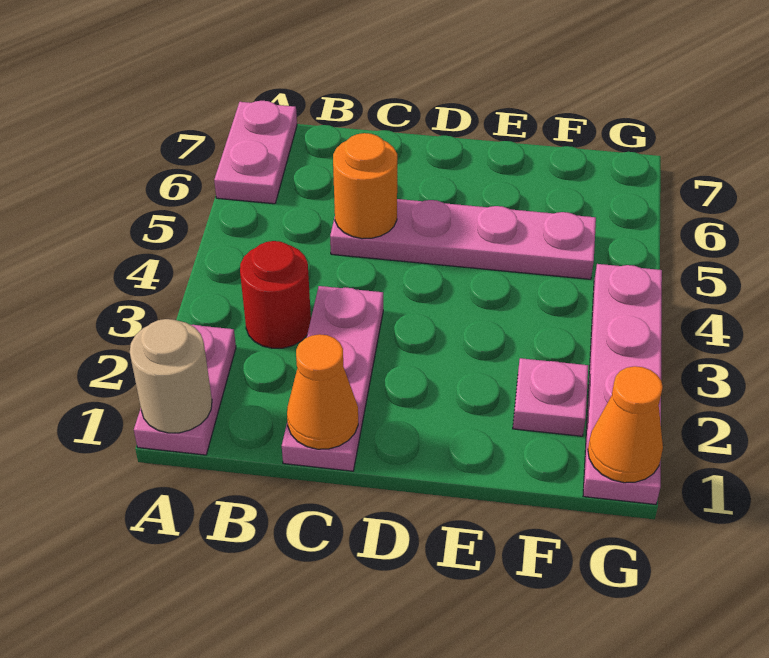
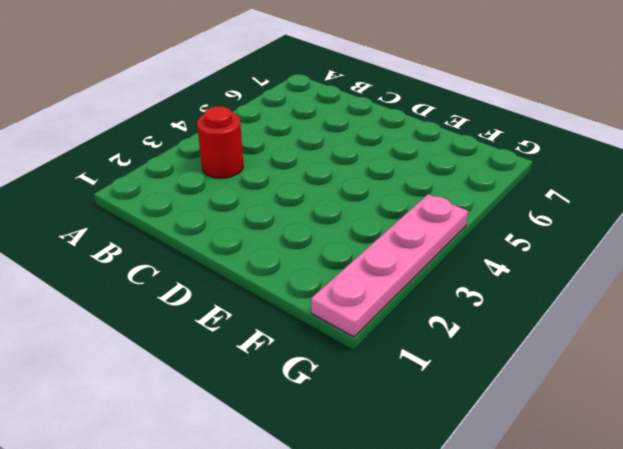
none -> pink 1x2 plate [134,325,236,455]
none -> pink 1x2 plate [214,101,297,204]

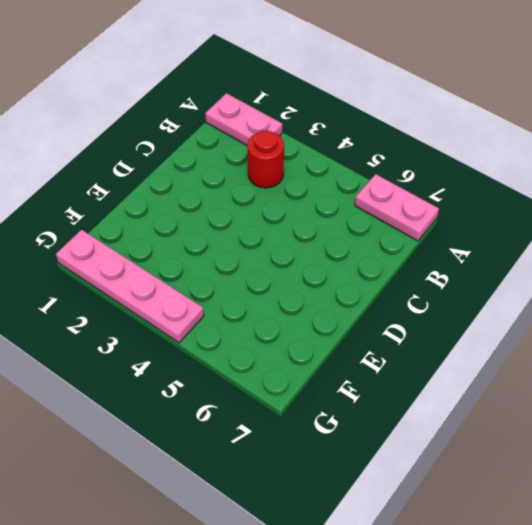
none -> pink 1x3 plate [282,286,383,471]
none -> pink 1x4 plate [330,199,596,279]

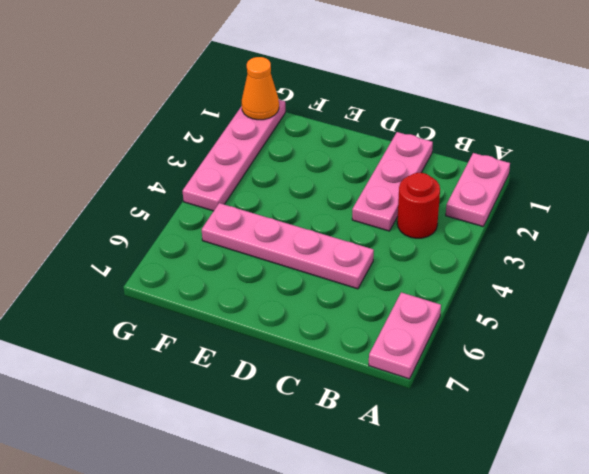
none -> pink 1x1 plate [513,358,588,436]
none -> tan 1x1 round brick [130,319,212,433]

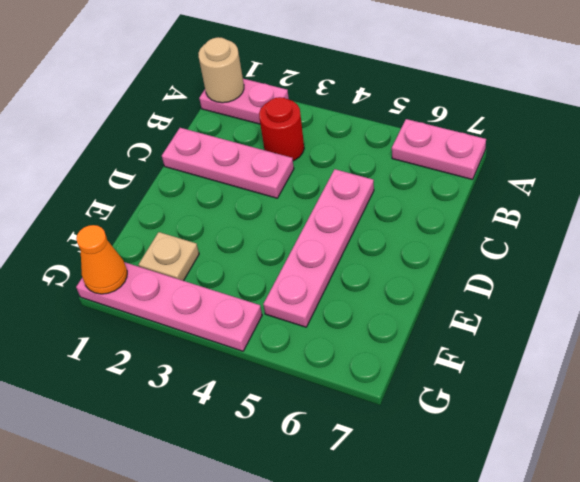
tan 1x1 plate [139,232,199,281] -> pink 1x1 plate [513,358,588,436]
none -> orange 1x1 cone [287,334,358,449]
none -> orange 1x1 round brick [333,133,397,239]

